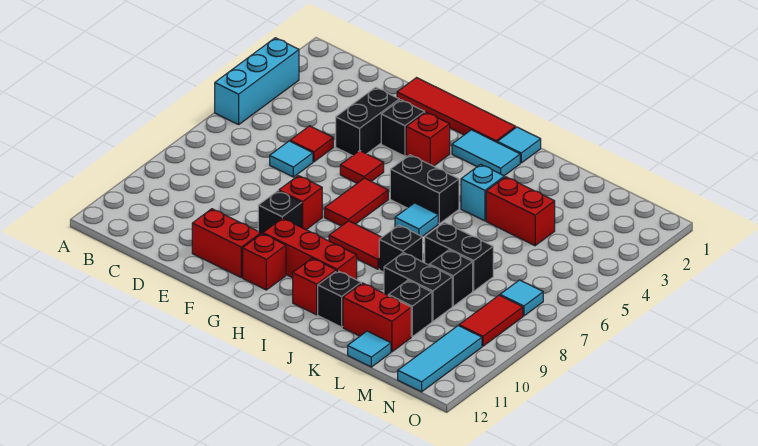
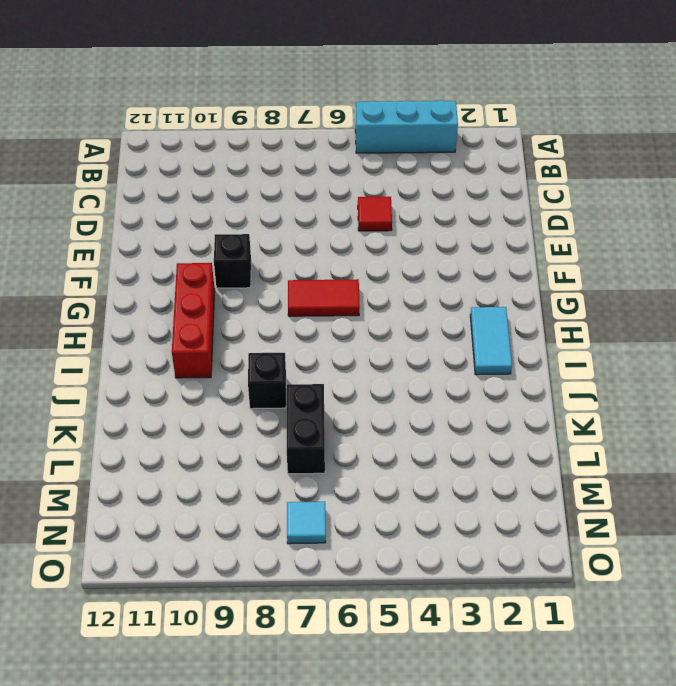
none -> cyan 1x1 tile [270,141,313,177]
none -> red 1x4 tile [397,78,516,142]
none -> black 1x2 brick [336,87,399,156]
none -> red 1x2 brick [192,209,261,277]

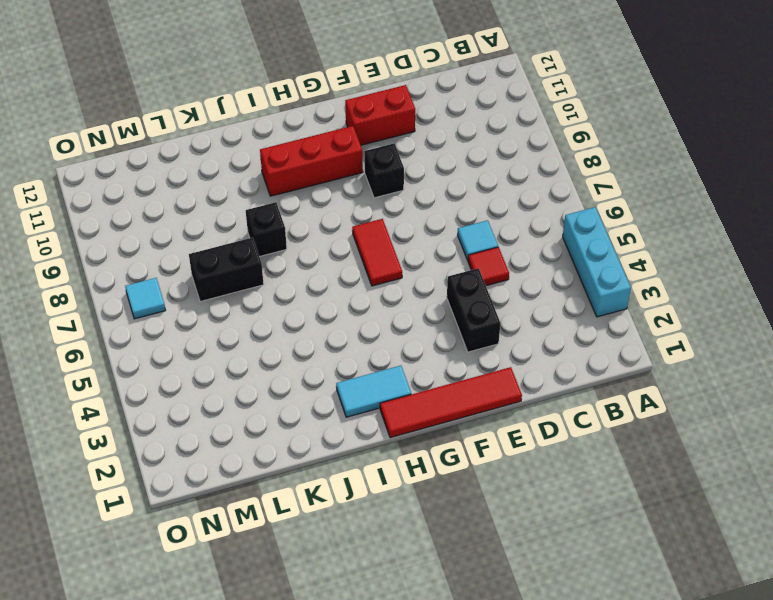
none -> black 1x1 brick [381,100,425,156]
none -> red 1x1 tile [340,151,384,183]
none -> red 1x1 brick [279,176,322,230]
none -> red 1x1 brick [406,112,450,166]

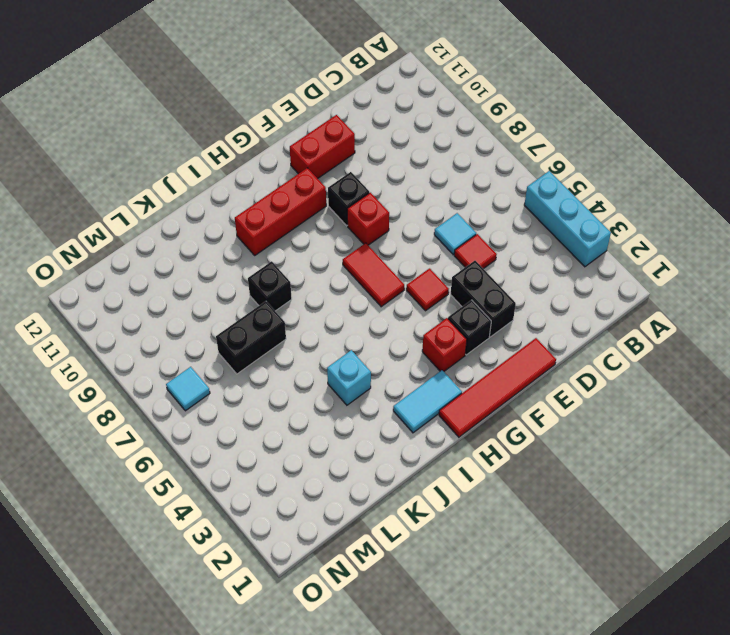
none -> red 1x1 brick [243,234,286,290]
none -> black 1x2 brick [390,155,459,224]
none -> red 1x2 tile [329,221,382,269]
none -> cyan 1x1 tile [497,127,541,163]

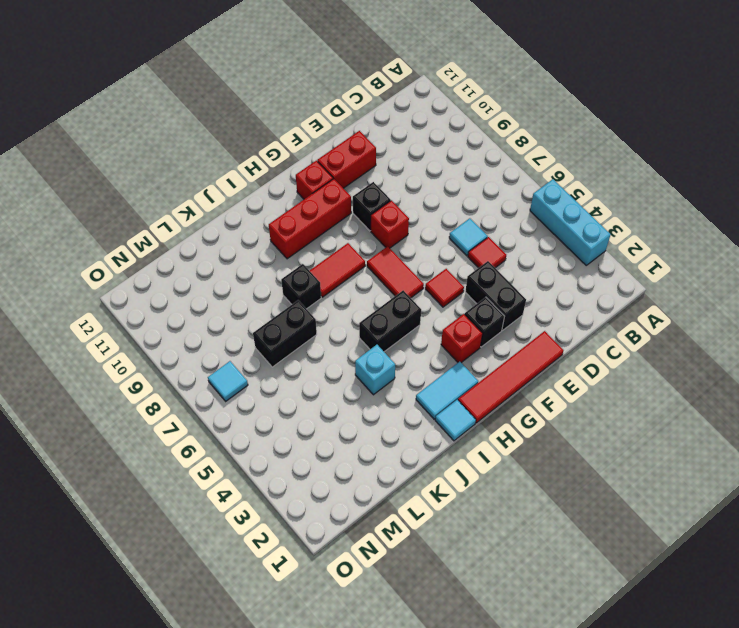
none -> cyan 1x1 tile [395,203,438,237]
none -> red 1x1 brick [293,258,336,315]
none -> black 1x1 brick [318,271,361,327]
none -> red 1x2 brick [486,177,555,246]

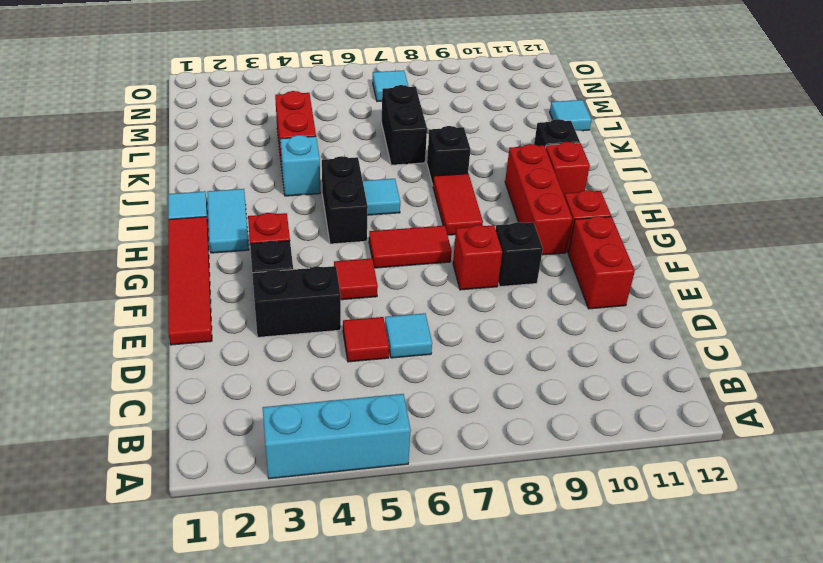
none -> black 1x2 brick [384,253,452,322]
none -> red 1x2 brick [343,283,411,352]
none -> black 1x1 brick [429,250,473,306]
none -> black 1x1 brick [388,280,432,337]

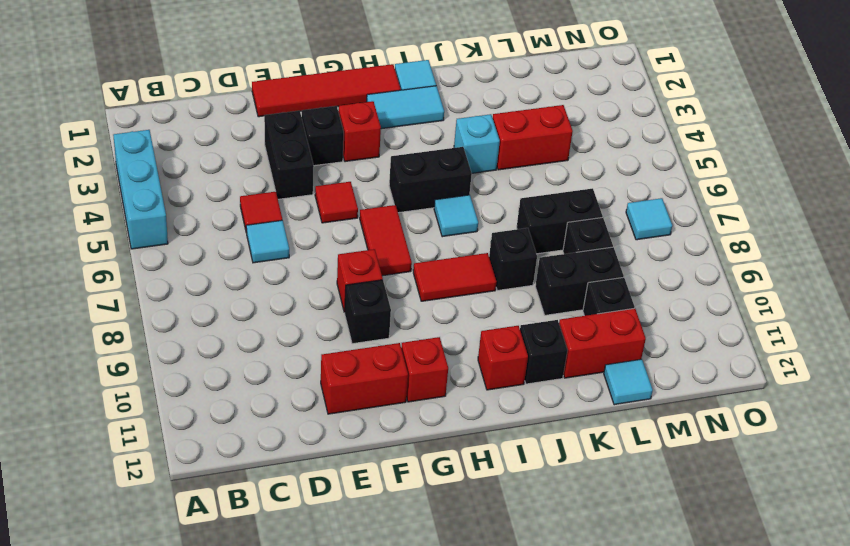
none -> red 1x3 brick [263,218,357,280]
none -> red 1x2 tile [459,295,523,346]
none -> cyan 1x3 tile [398,326,482,392]

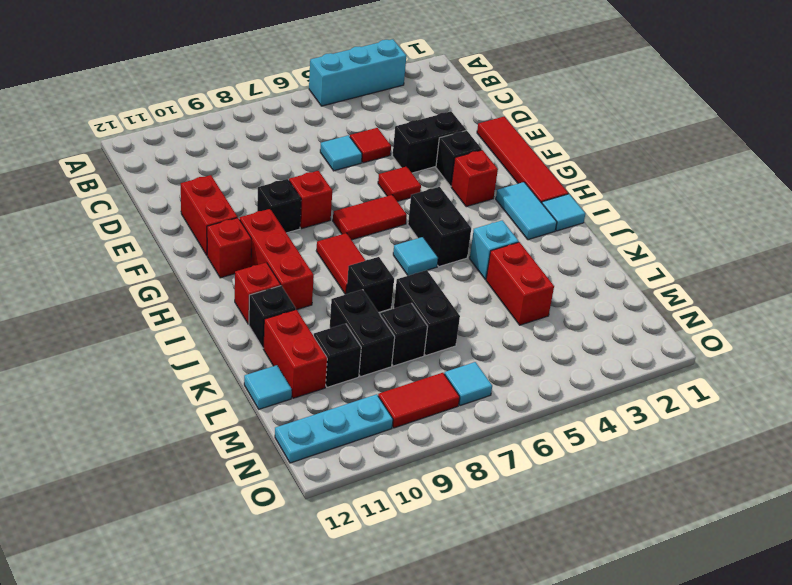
cyan 1x3 plate [275,394,393,463] -> cyan 1x3 tile [398,326,482,392]

